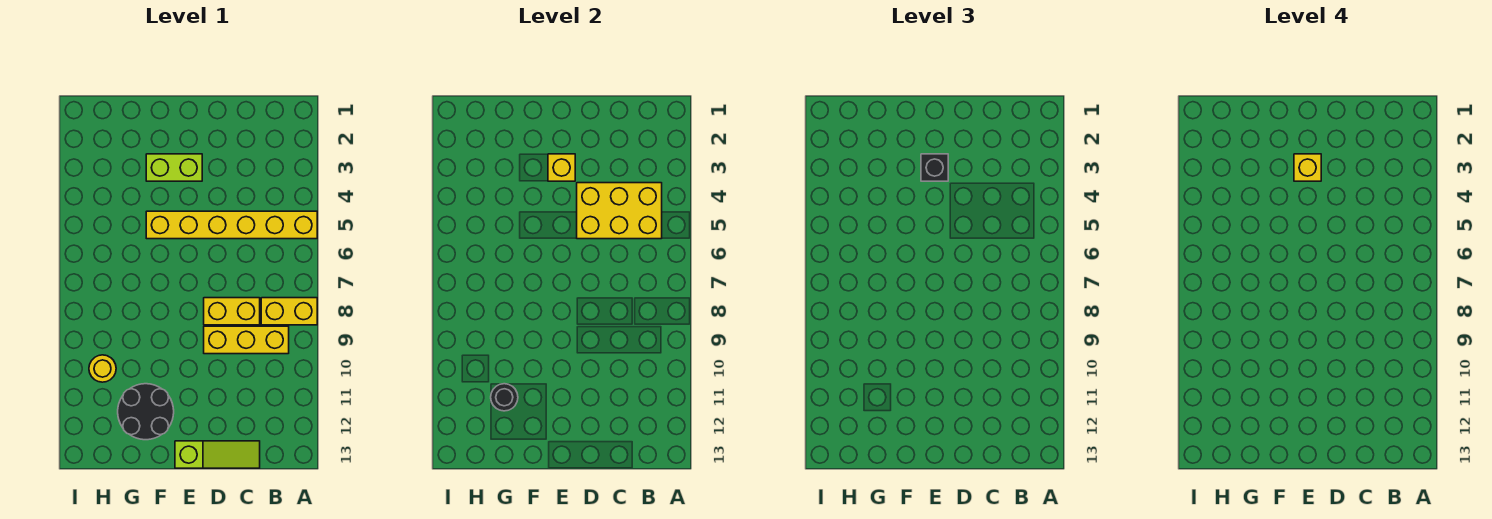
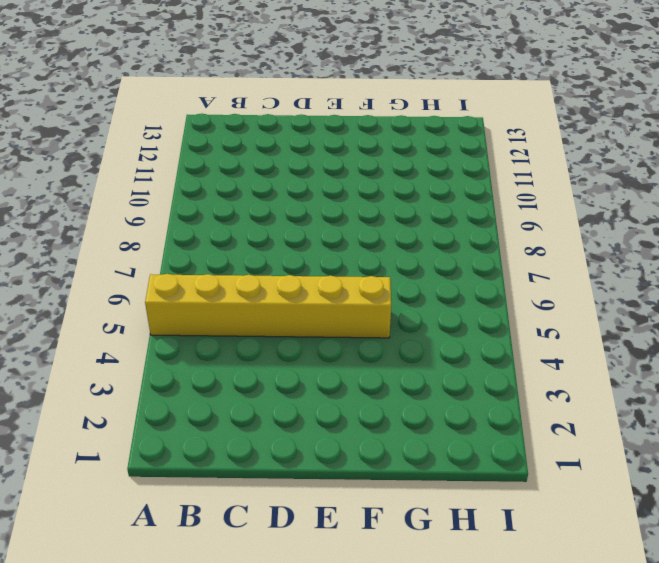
none -> yellow 1x2 brick [261,298,317,325]
none -> yellow 1x3 brick [204,326,289,354]
none -> yellow 1x2 brick [204,298,260,325]

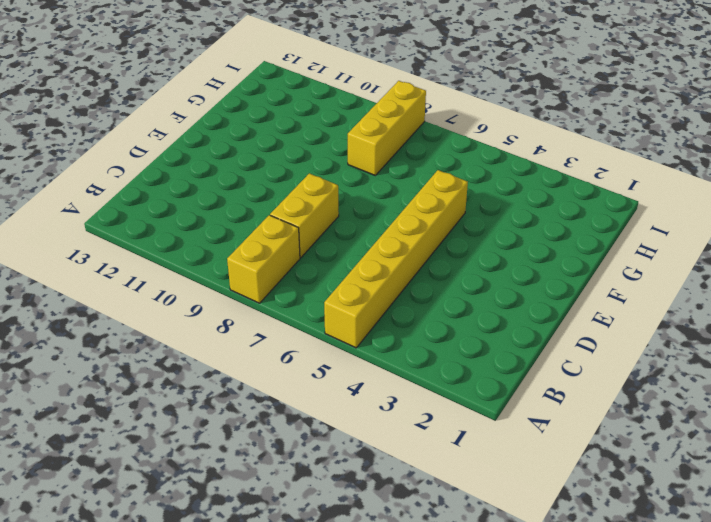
yellow 1x3 brick [348,81,426,175] -> yellow 1x3 brick moved to [204,326,289,354]
none -> lime 1x3 slope [175,441,260,468]
none -> lime 1x2 brick [146,154,202,181]
none -> black 2x2 round brick [118,384,174,440]

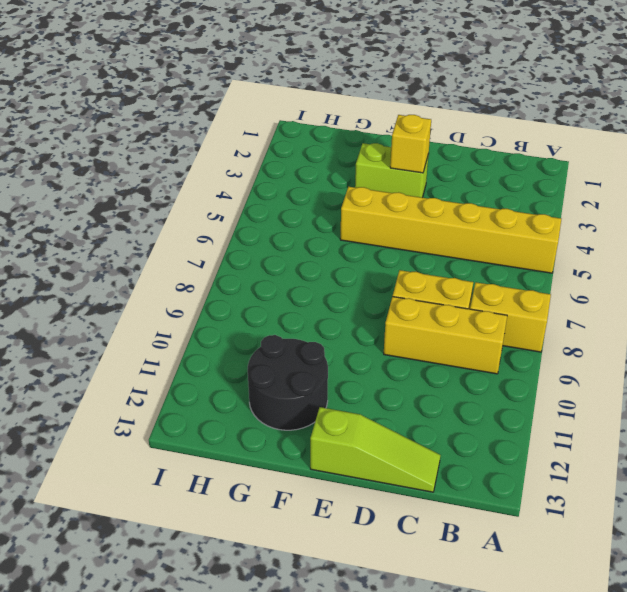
none -> yellow 1x1 round brick [89,355,116,382]
none -> yellow 2x3 brick [577,183,662,239]
none -> black 1x1 round brick [491,384,518,411]

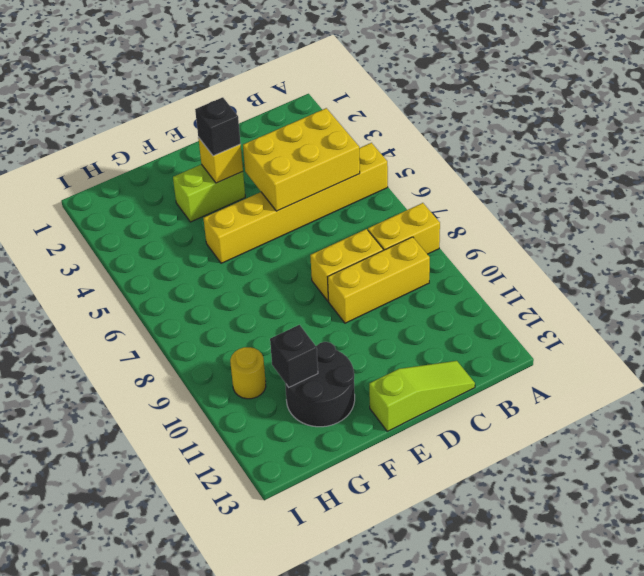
black 1x1 brick [270,325,318,387] -> black 1x1 round brick [491,384,518,411]
none -> yellow 1x1 brick [1294,154,1321,181]

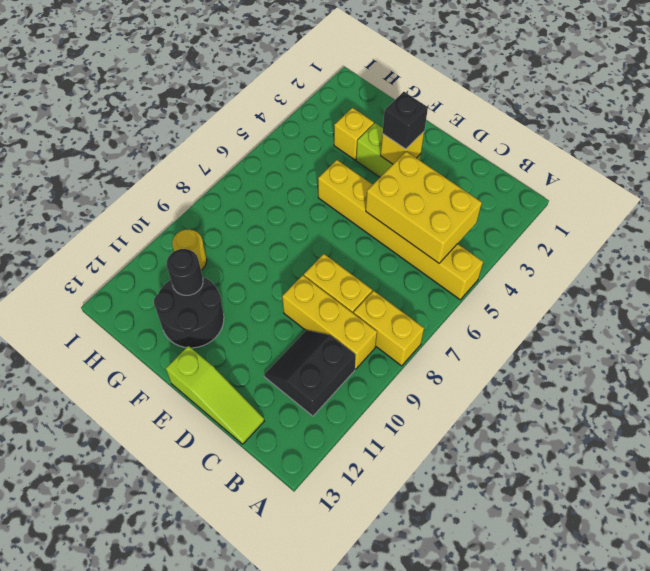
black 2x2 slope [264,330,356,416] -> none
yellow 1x1 brick [334,108,374,160] -> yellow 1x1 brick moved to [1294,154,1321,181]

